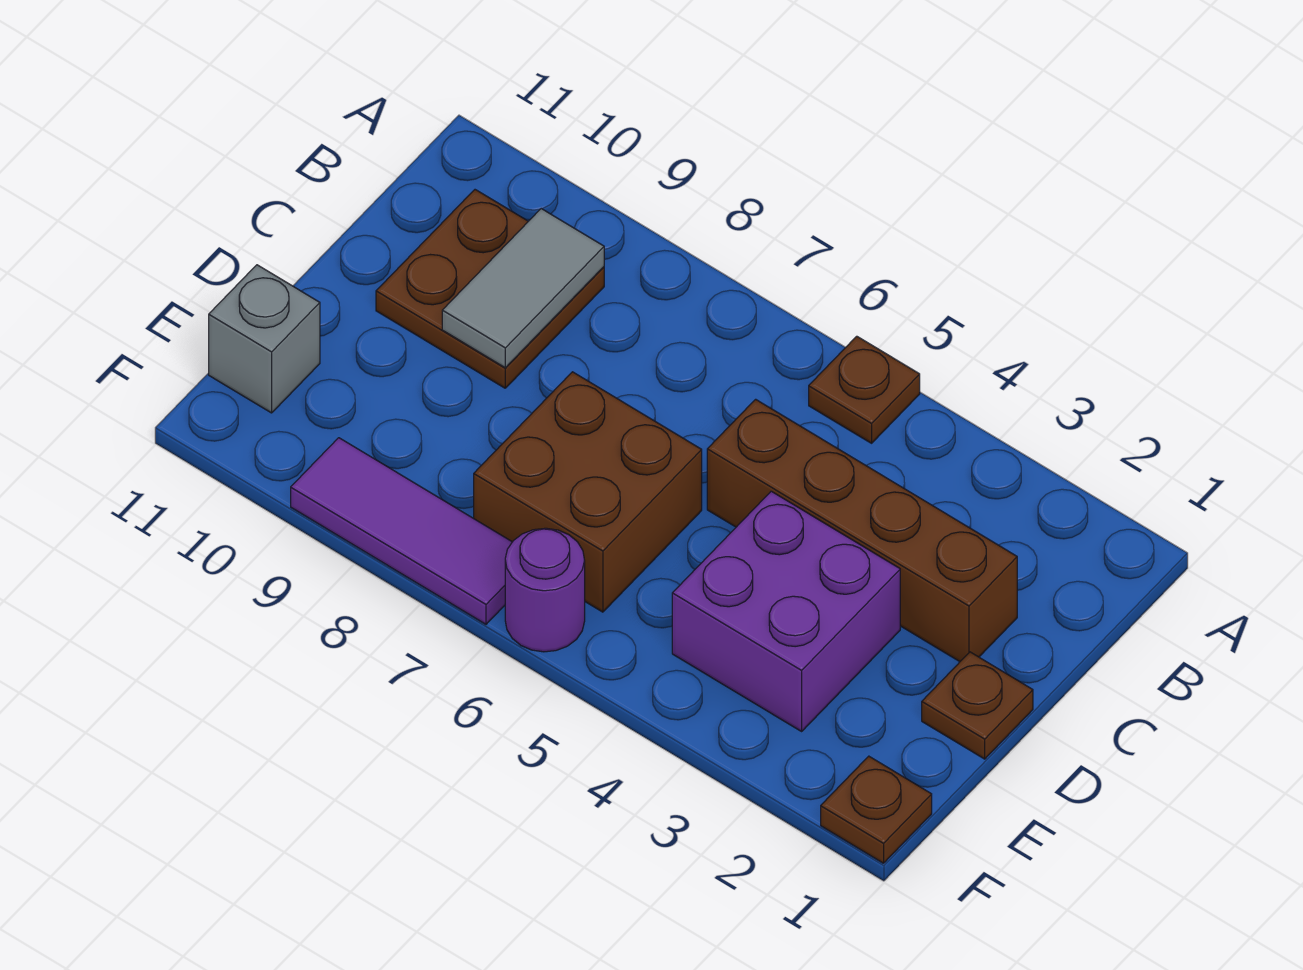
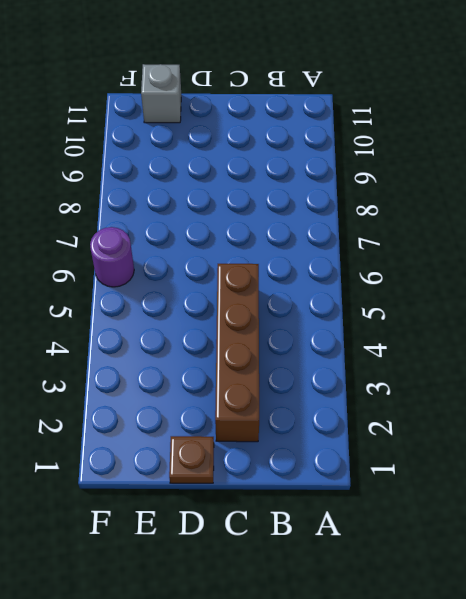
none -> brown 1x1 plate [809,336,920,443]
none -> brown 2x2 plate [376,190,604,388]

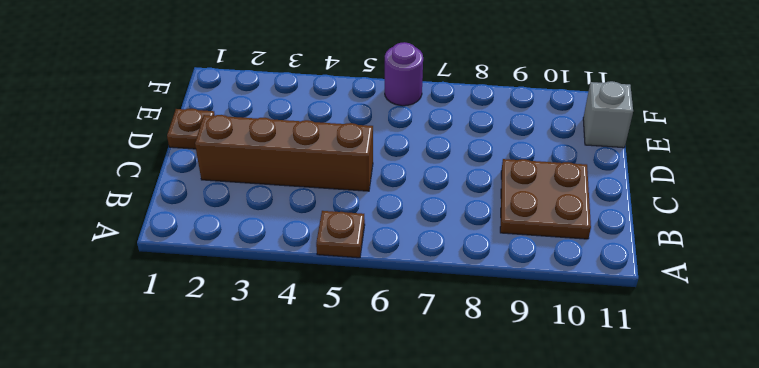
none -> purple 2x2 brick [672,491,900,731]
none -> brown 2x2 brick [474,372,702,612]

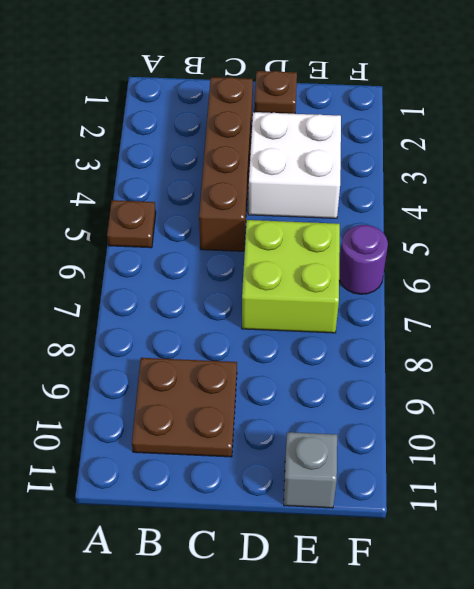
white 2x2 brick [248,112,341,218] -> purple 2x2 brick [672,491,900,731]
lime 2x2 brick [242,220,340,333] -> brown 2x2 brick [474,372,702,612]
none -> brown 1x1 plate [821,756,932,863]
none -> purple 1x3 tile [291,438,512,624]

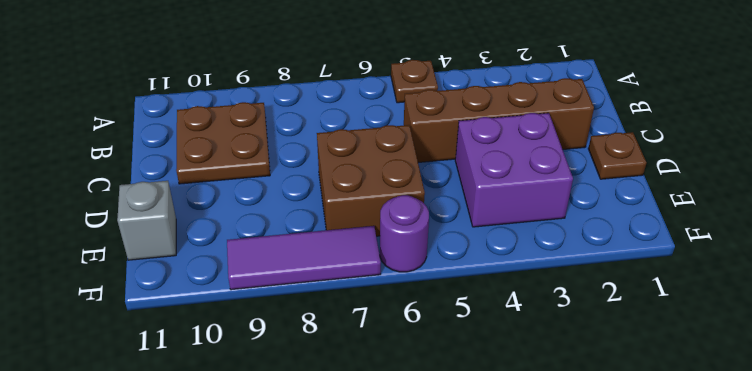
none -> brown 1x1 plate [821,756,932,863]
none -> grey 1x2 tile [442,209,604,368]

